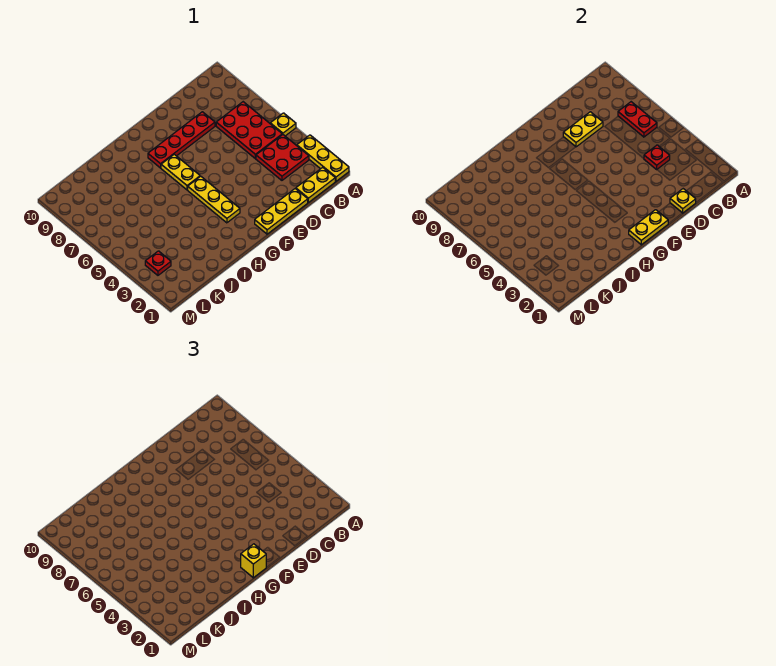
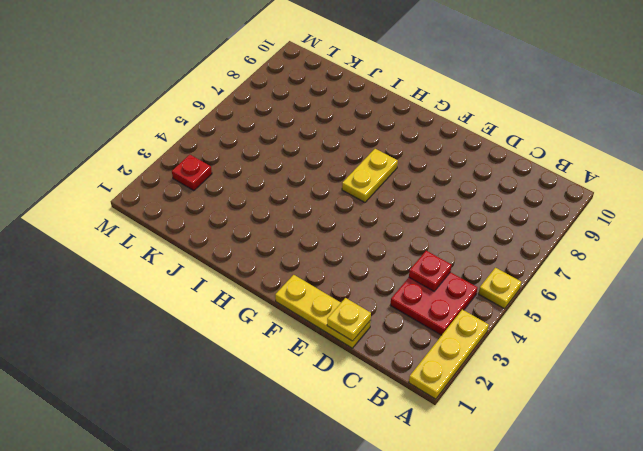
none -> yellow 1x2 plate [296,167,335,202]
none -> red 2x3 plate [216,102,282,159]
none -> red 1x4 plate [148,112,215,168]

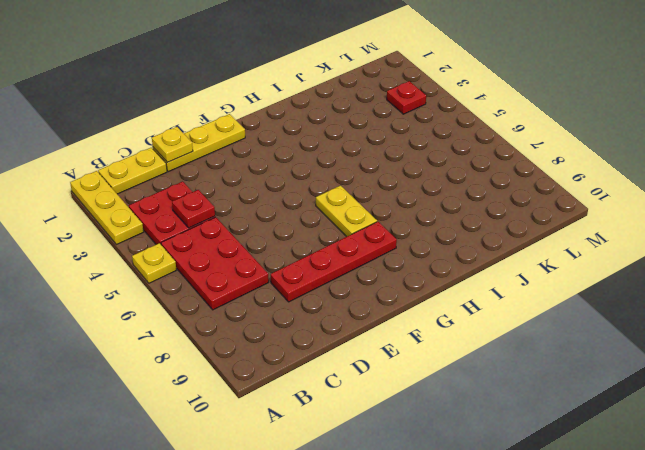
none -> yellow 1x3 plate [188,176,240,223]
none -> red 1x2 plate [618,102,657,137]
none -> yellow 1x2 plate [563,112,603,147]

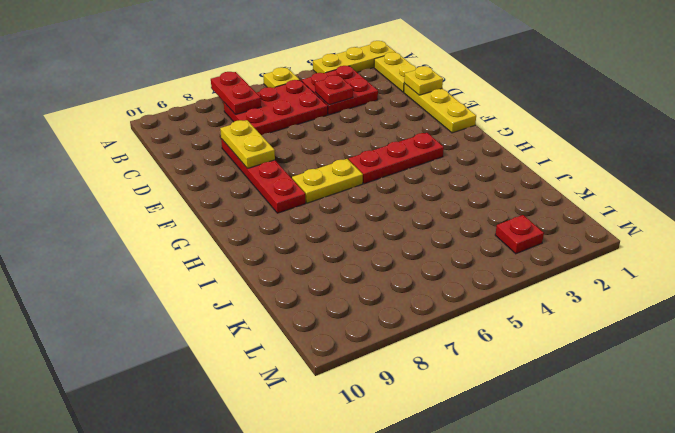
red 1x2 plate [211,72,261,115] -> red 1x2 plate turned to [618,102,657,137]
red 1x3 plate [349,133,444,184] -> yellow 1x3 plate [188,176,240,223]
none -> yellow 1x2 plate [629,210,668,245]
none -> yellow 1x1 brick [241,544,266,578]

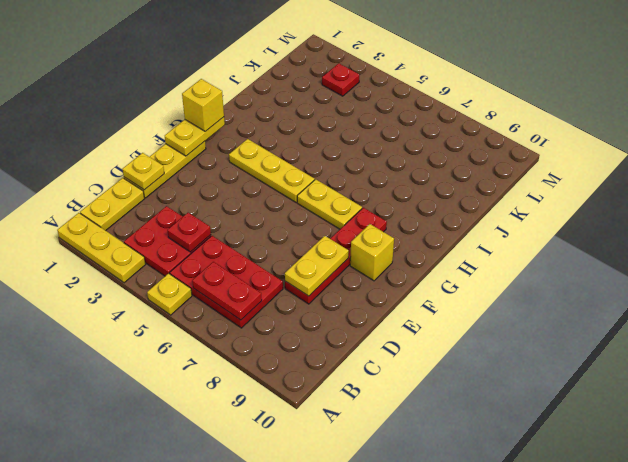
yellow 1x1 brick [350,224,394,281] -> none

